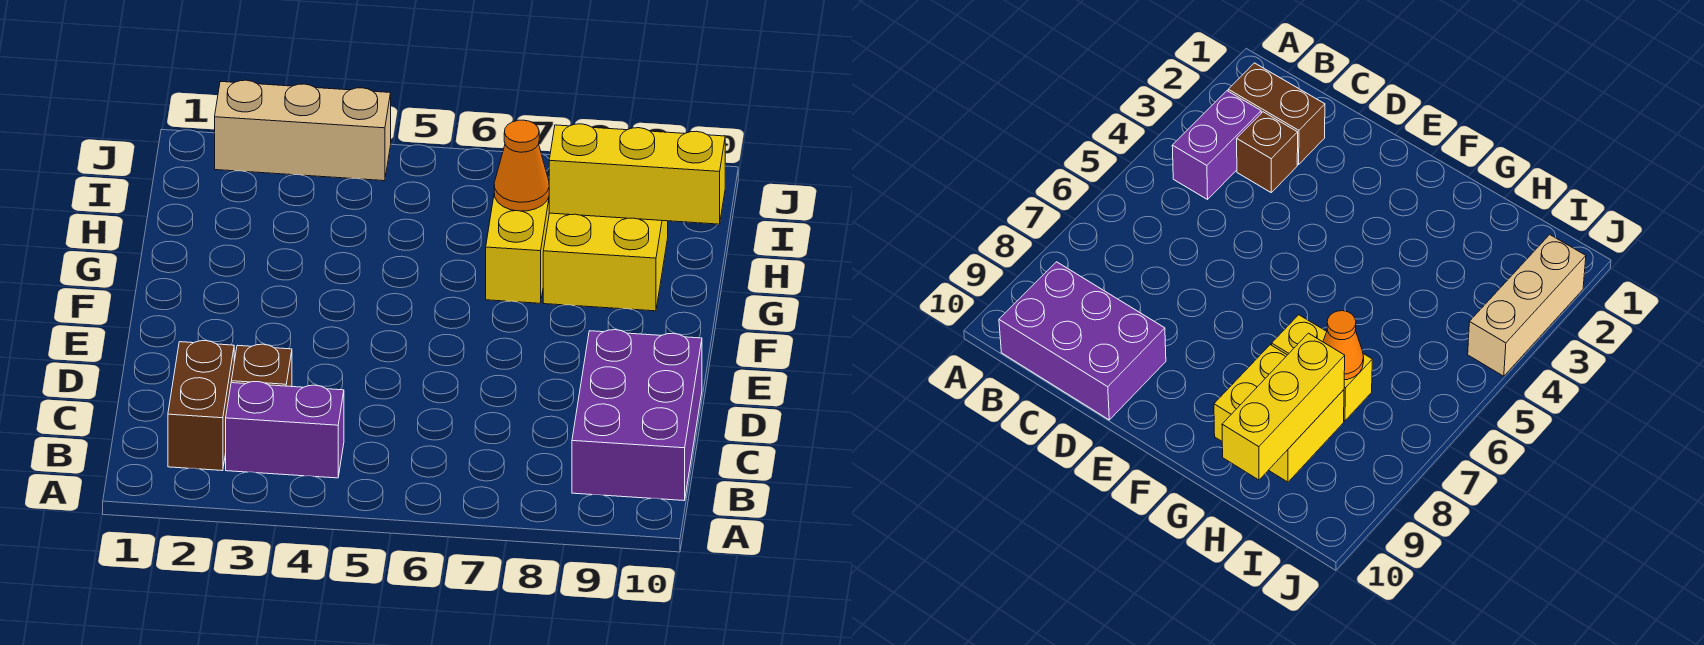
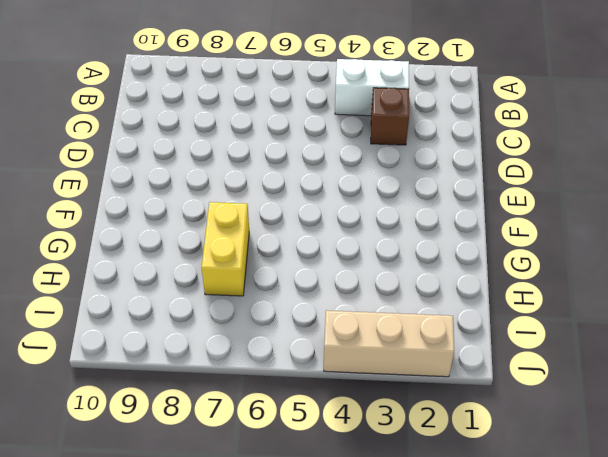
white 1x2 brick [335,59,409,116] -> purple 1x2 brick [226,382,344,478]
none -> brown 1x2 brick [168,341,234,471]
none -> purple 2x3 brick [572,330,702,501]

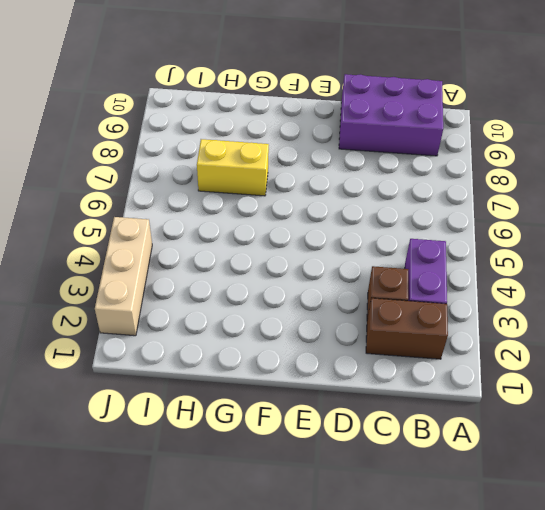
none -> yellow 2x2 brick [543,213,668,311]
none -> orange 1x1 cone [494,120,549,211]

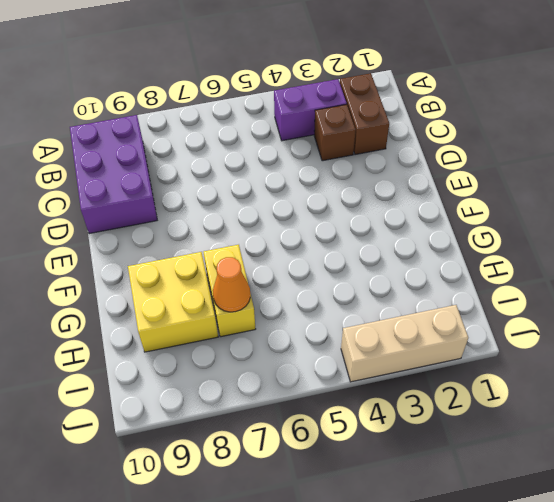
none -> yellow 1x3 brick [549,124,725,224]

